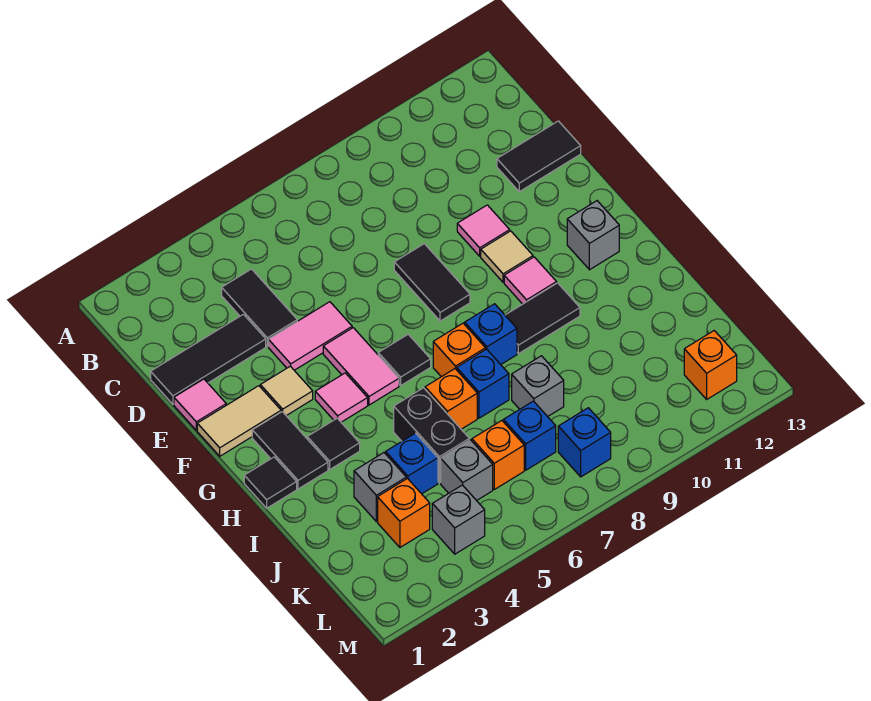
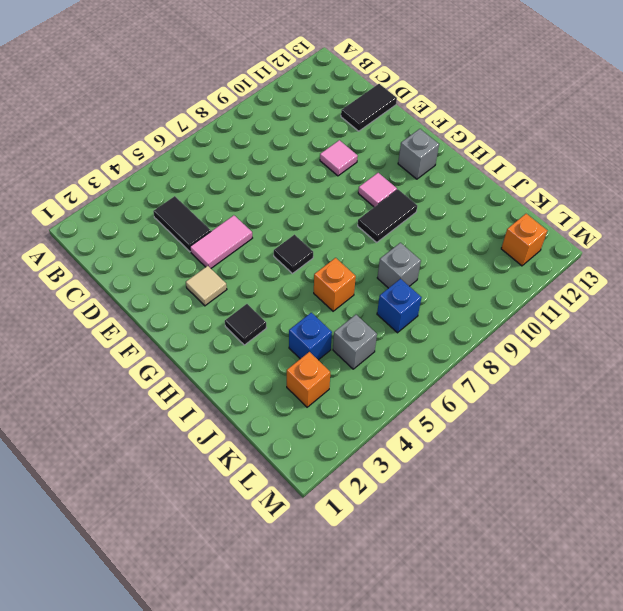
none -> black 1x3 tile [151,314,266,404]
none -> pink 1x1 tile [174,379,226,430]
none -> black 1x2 tile [394,244,470,321]
none -> tan 1x2 tile [197,386,281,456]

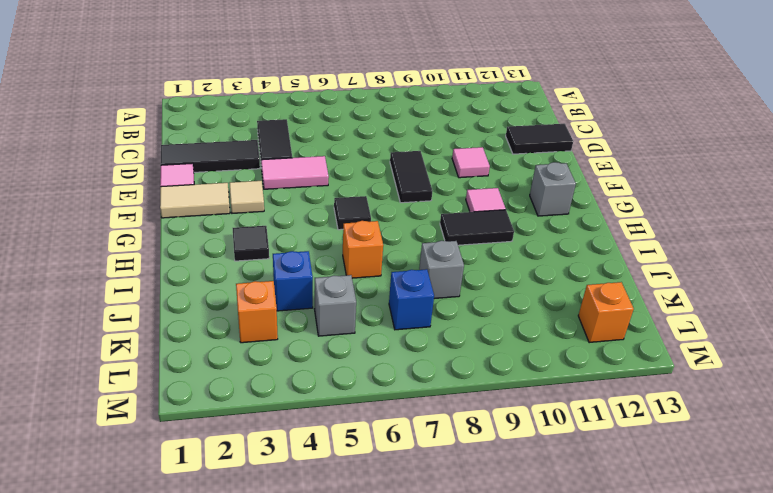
none -> pink 1x2 tile [323,328,399,405]
none -> tan 1x1 tile [481,231,533,282]
none -> black 1x2 tile [252,412,328,489]
none -> pink 1x1 tile [315,373,368,422]

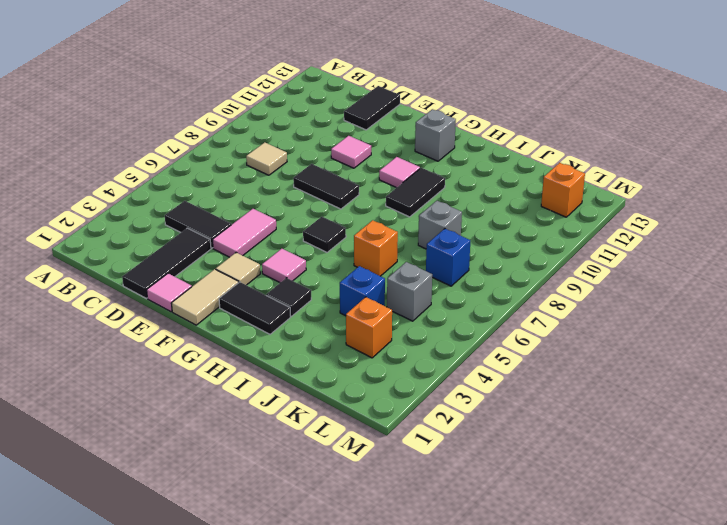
tan 1x1 tile [246,142,287,175] -> tan 1x1 tile moved to [481,231,533,282]
none -> pink 1x2 tile [323,328,399,405]
none -> black 1x1 tile [244,457,297,508]
none -> orange 1x1 brick [433,323,485,377]
none -> blue 1x1 brick [465,304,517,364]

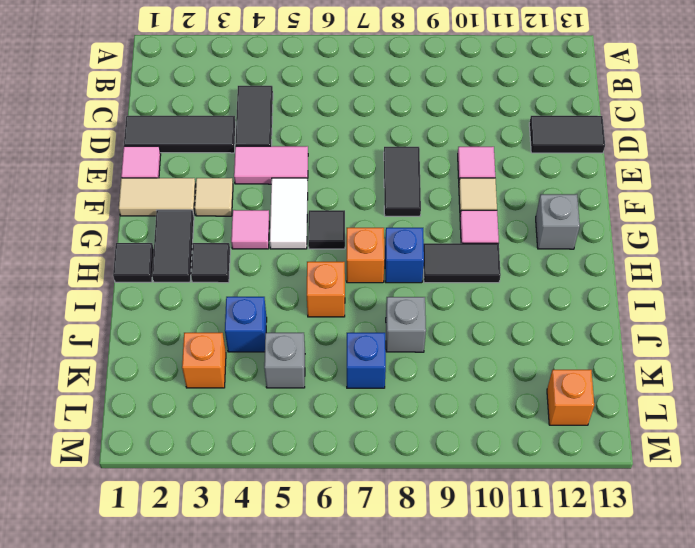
white 1x2 tile [270,178,308,249] -> pink 1x2 tile [323,328,399,405]
none -> black 1x2 brick [394,388,469,483]
none -> blue 1x1 brick [457,349,509,418]
none -> grey 1x1 brick [354,453,406,522]
none -> orange 1x1 brick [472,421,524,489]

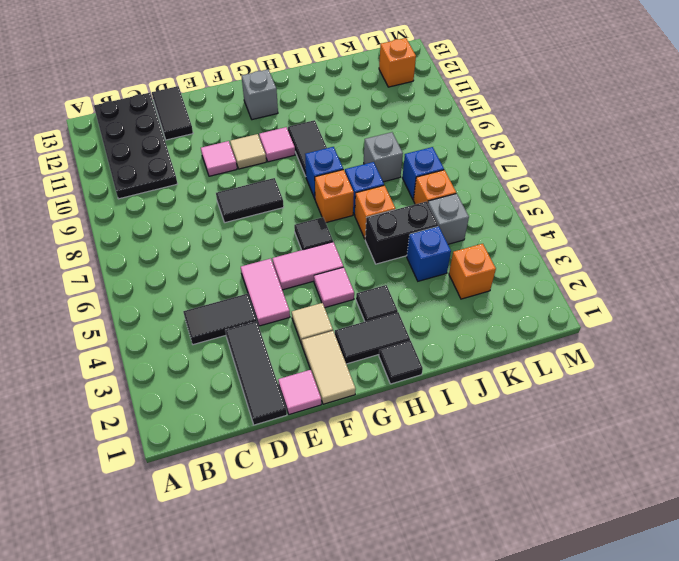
black 2x4 plate [94,93,178,199] -> none
none -> grey 1x1 brick [354,453,406,522]
none -> grey 1x1 brick [432,485,485,554]
none -> blue 1x1 brick [558,408,611,477]

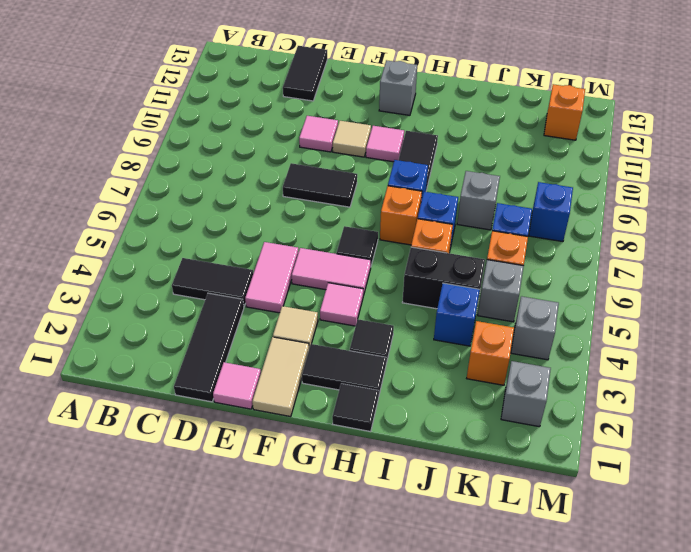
grey 1x1 brick [501,361,551,427] -> grey 1x1 brick moved to [354,453,406,522]

